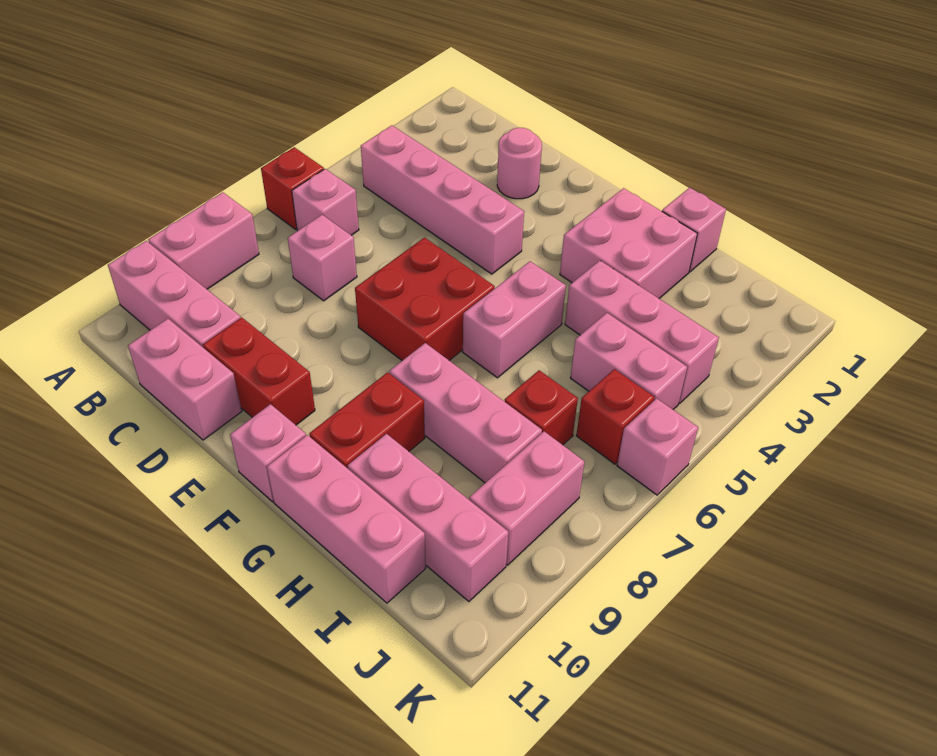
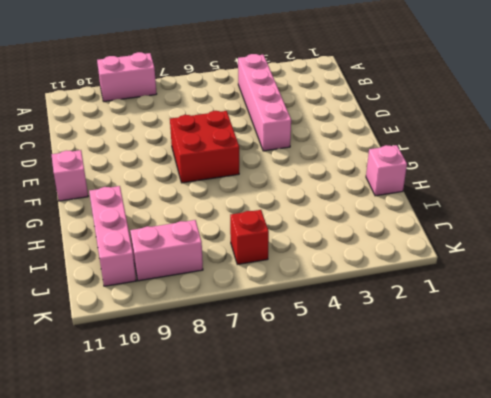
none -> red 1x1 brick [261,147,324,229]
none -> pink 1x3 brick [108,241,240,348]
none -> pink 1x1 brick [292,169,359,235]

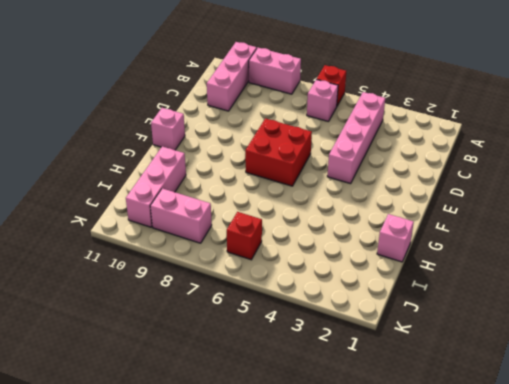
none -> pink 1x1 brick [288,215,357,301]
none -> pink 1x2 brick [128,319,242,440]
none -> pink 1x1 round brick [497,128,542,199]

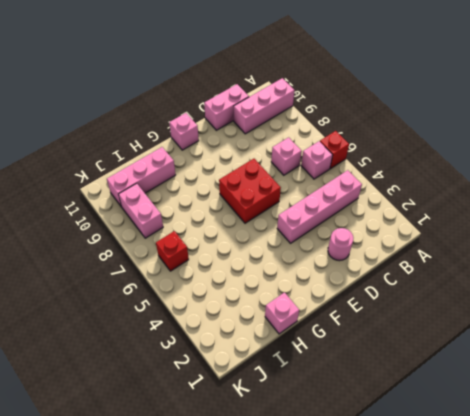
none -> pink 1x2 brick [148,192,259,289]
none -> red 1x2 brick [203,318,315,425]
none -> pink 2x2 brick [560,188,697,298]

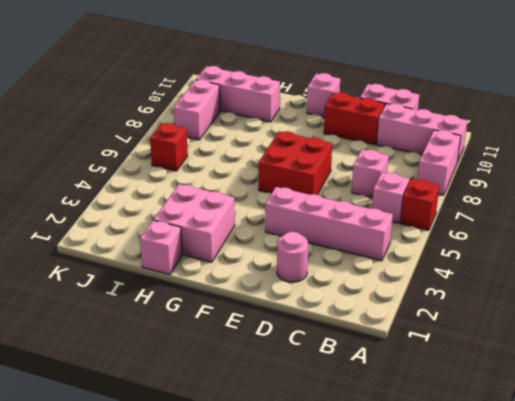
none -> pink 1x2 brick [463,261,566,378]
none -> pink 1x3 brick [389,343,542,483]
none -> red 1x2 brick [309,372,425,468]

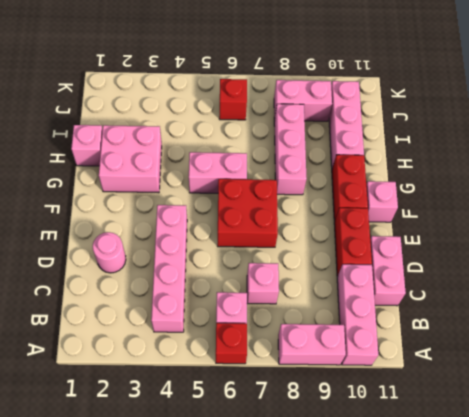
red 1x2 brick [332,155,368,221] -> red 1x2 brick turned to [309,372,425,468]
none -> pink 1x3 brick [267,435,426,603]
none -> pink 1x3 brick [565,261,719,403]
none -> pink 1x2 brick [571,313,687,409]

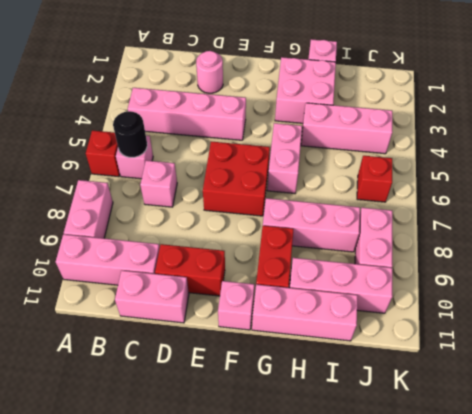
black 1x1 round brick [113,111,147,157] -> none
none -> pink 1x2 brick [571,313,687,409]
none -> red 1x1 brick [505,370,578,445]
none -> pink 1x1 brick [617,398,698,495]

